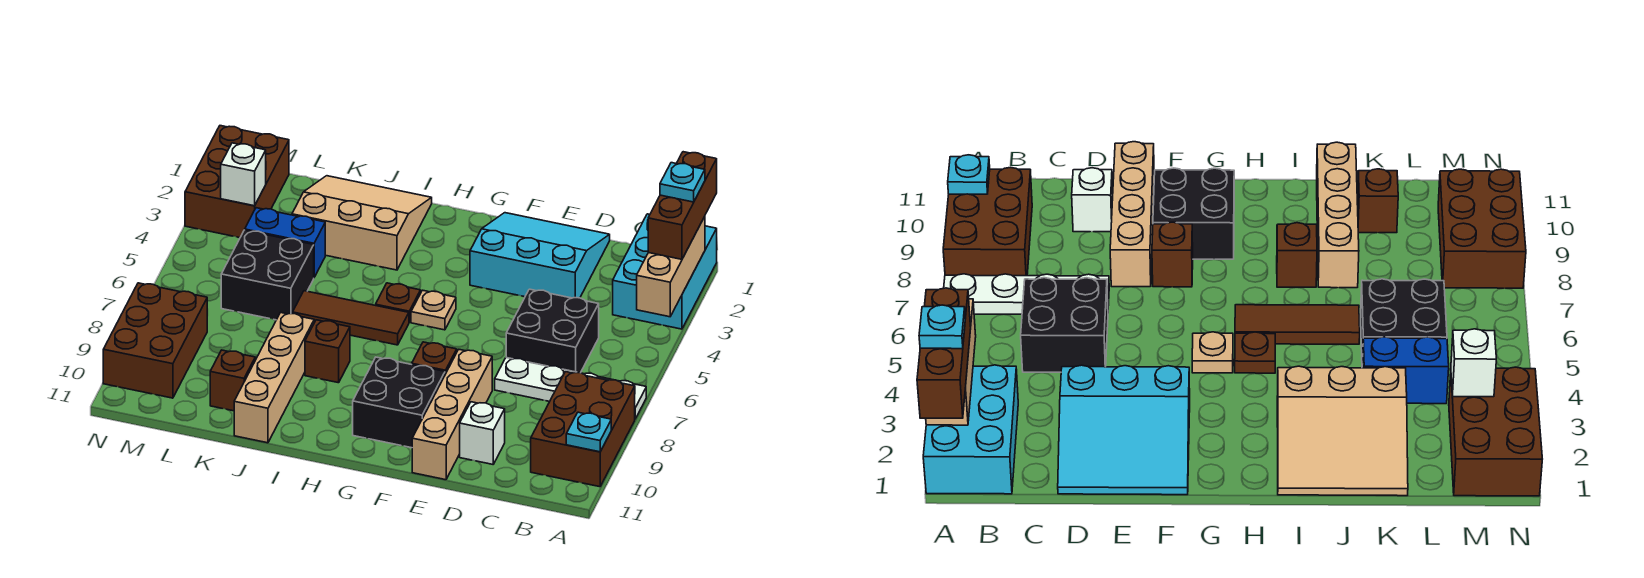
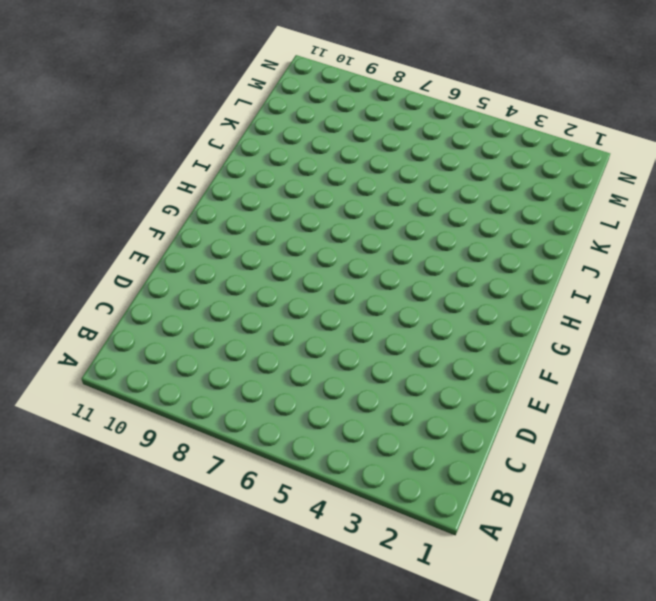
none -> cyan 2x3 brick [613,214,717,329]
none -> white 1x4 plate [495,358,646,419]
none -> brown 2x3 brick [531,372,635,487]

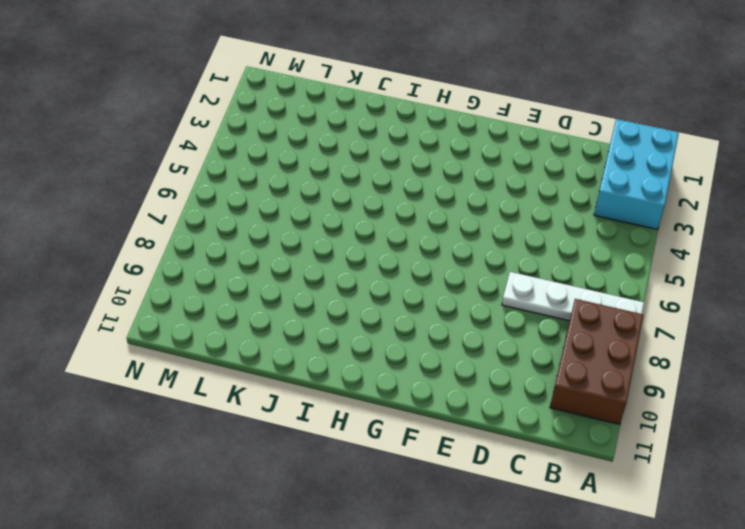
none -> black 2x2 brick [506,289,599,373]
none -> cyan 3x3 slope [470,213,610,298]
none -> white 1x1 brick [460,402,505,464]

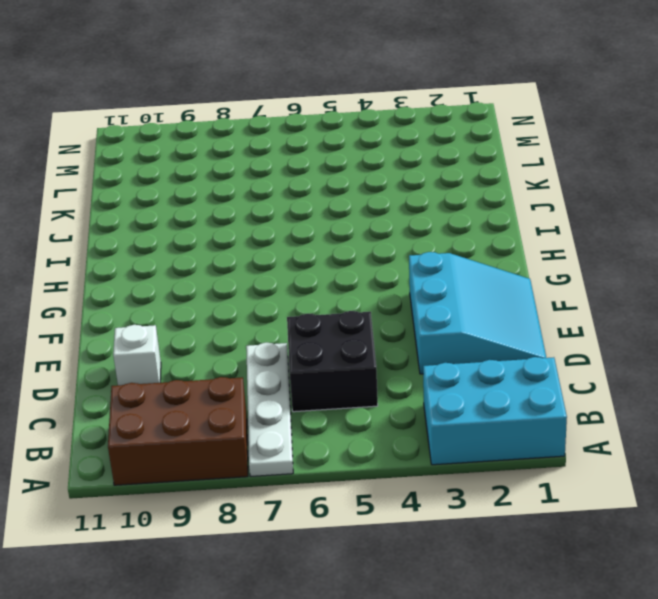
none -> tan 1x4 brick [412,350,492,480]
none -> brown 1x1 brick [412,342,457,374]
none -> black 2x2 brick [353,357,445,448]

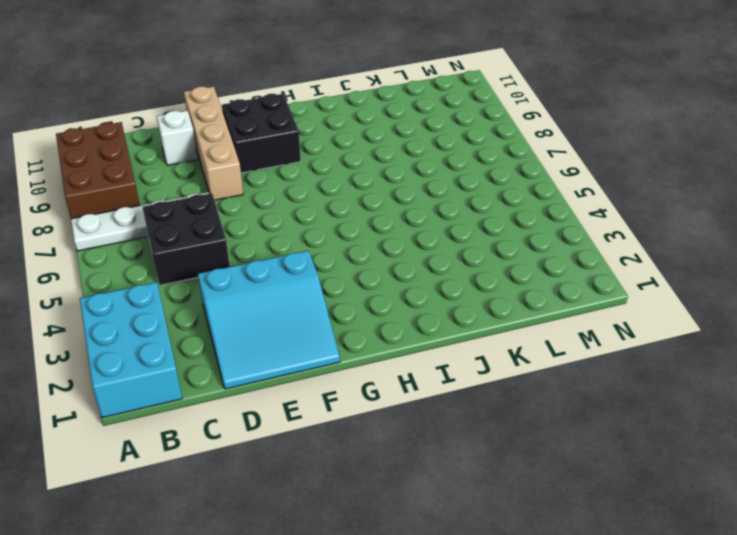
none -> brown 1x1 brick [412,342,457,374]
none -> tan 1x1 plate [411,290,456,330]
none -> brown 1x1 plate [376,283,421,322]

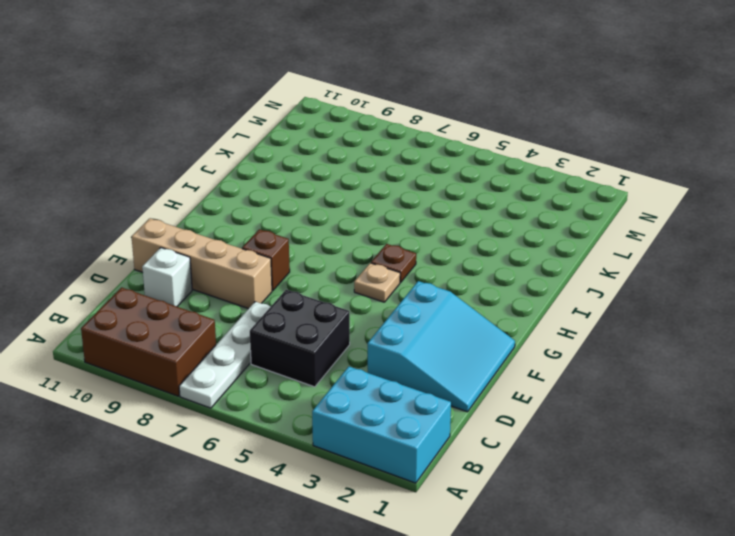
none -> black 2x2 brick [353,357,445,448]
none -> brown 1x3 tile [293,291,409,345]
none -> tan 3x3 slope [292,176,432,270]

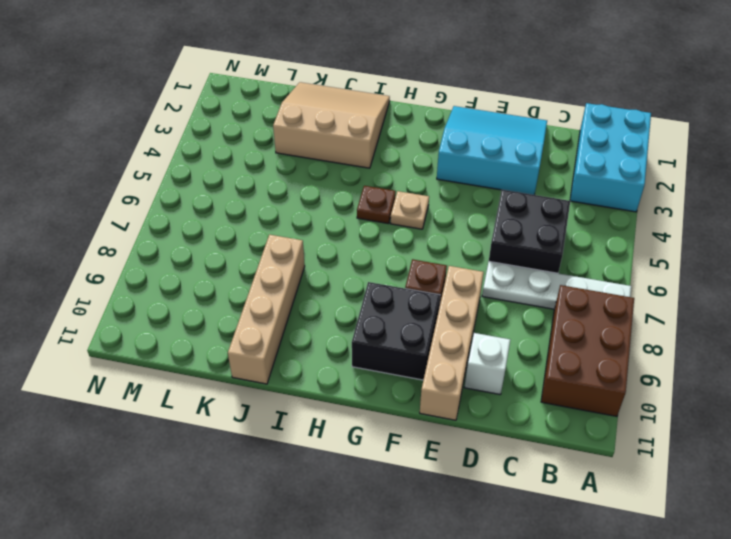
none -> brown 1x3 tile [293,291,409,345]
none -> brown 1x1 brick [305,320,350,383]
none -> blue 1x2 brick [245,208,325,277]

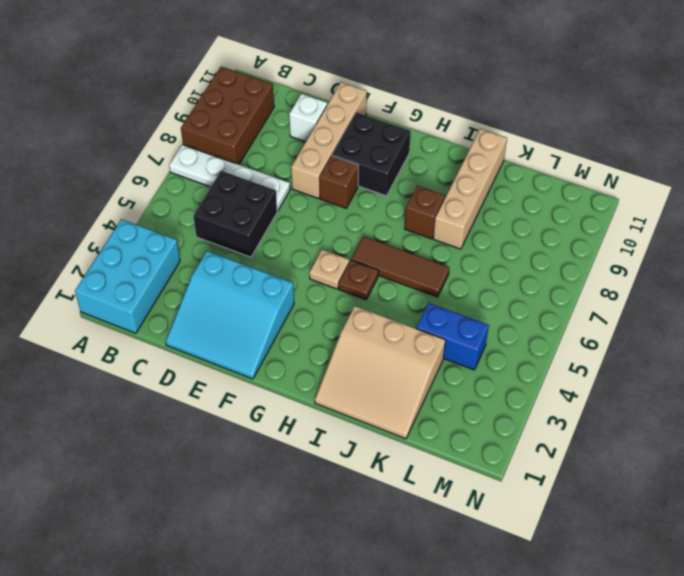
none -> black 2x2 brick [221,230,314,320]
none -> brown 1x1 brick [210,350,255,411]
none -> brown 2x3 brick [185,126,289,238]

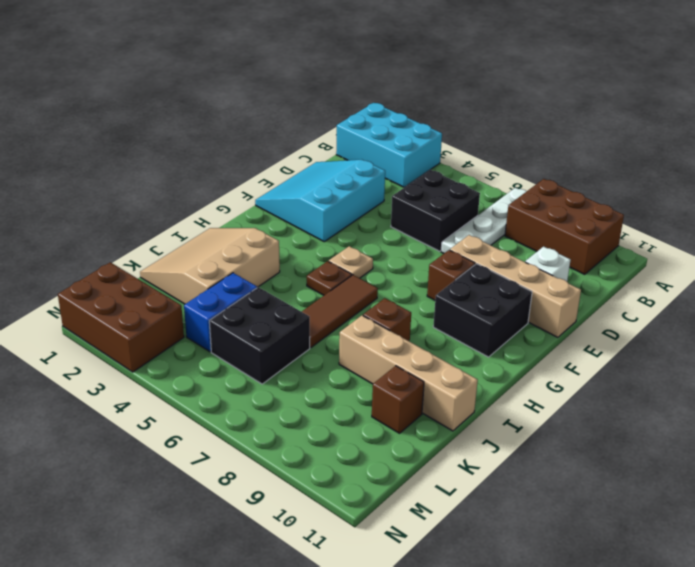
none -> brown 2x3 brick [103,283,207,398]
none -> tan 1x3 brick [637,216,705,317]
none -> cyan 1x1 plate [566,412,611,452]

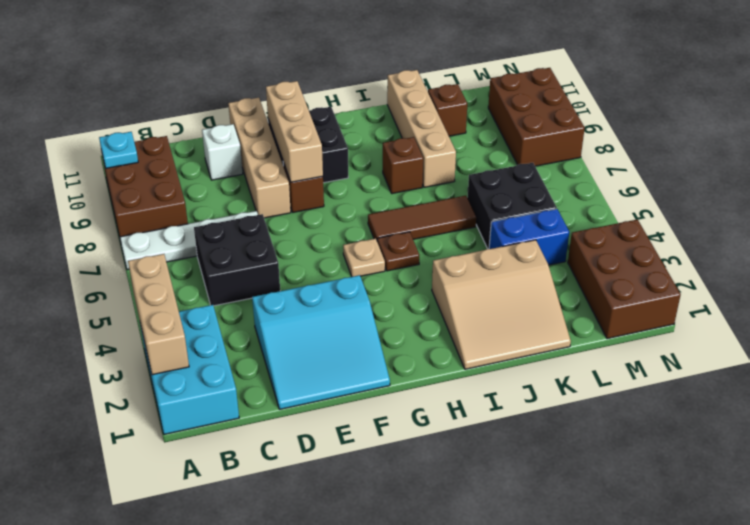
tan 1x3 brick [266,81,323,182] -> none
none -> white 1x1 brick [221,143,266,206]
none -> brown 1x3 brick [648,152,717,259]
none -> cyan 1x1 plate [660,163,705,202]

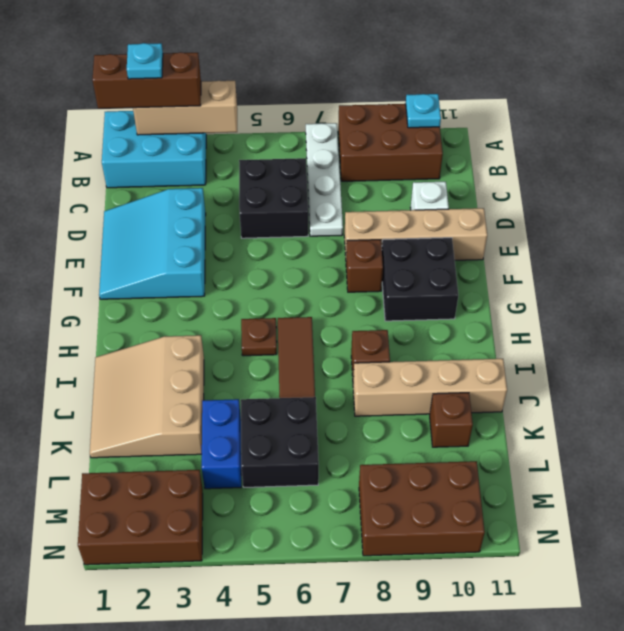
none -> tan 1x1 plate [411,290,456,330]
none -> white 1x1 brick [221,143,266,206]

